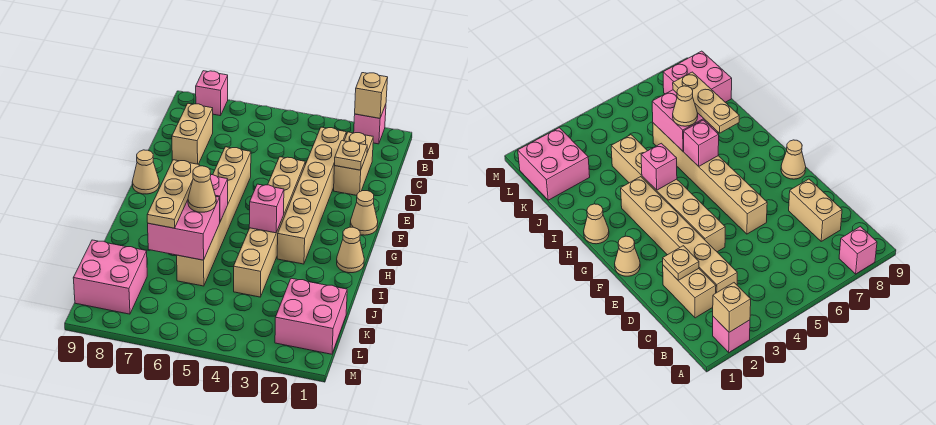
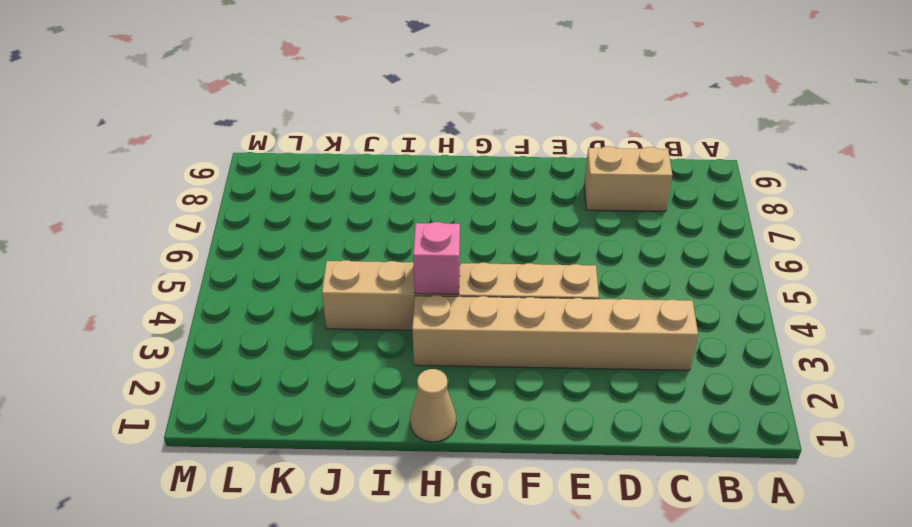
none -> pink 1x1 brick [354,104,386,144]
none -> pink 1x1 brick [196,71,228,116]
none -> tan 1x2 brick [334,132,373,195]

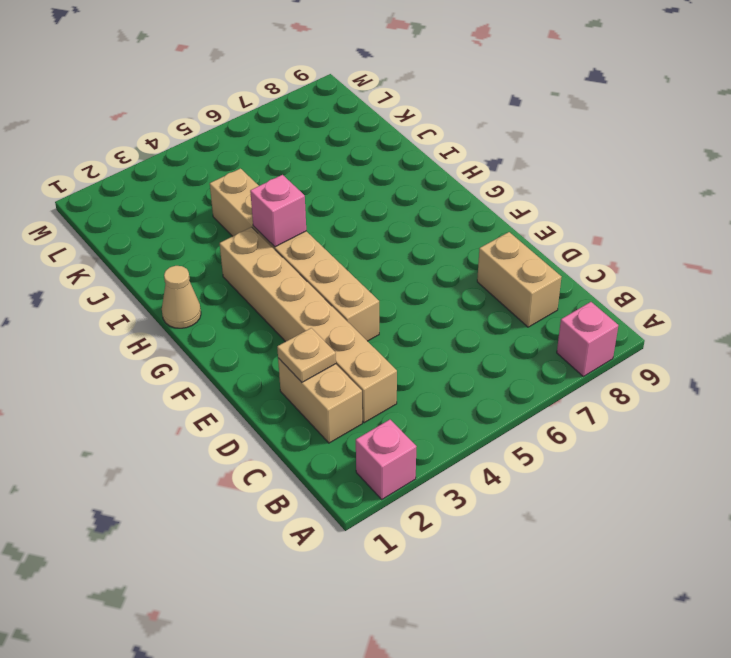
none -> tan 1x6 brick [177,147,251,286]
none -> tan 1x1 cone [350,191,378,235]
none -> tan 1x1 cone [132,150,159,194]

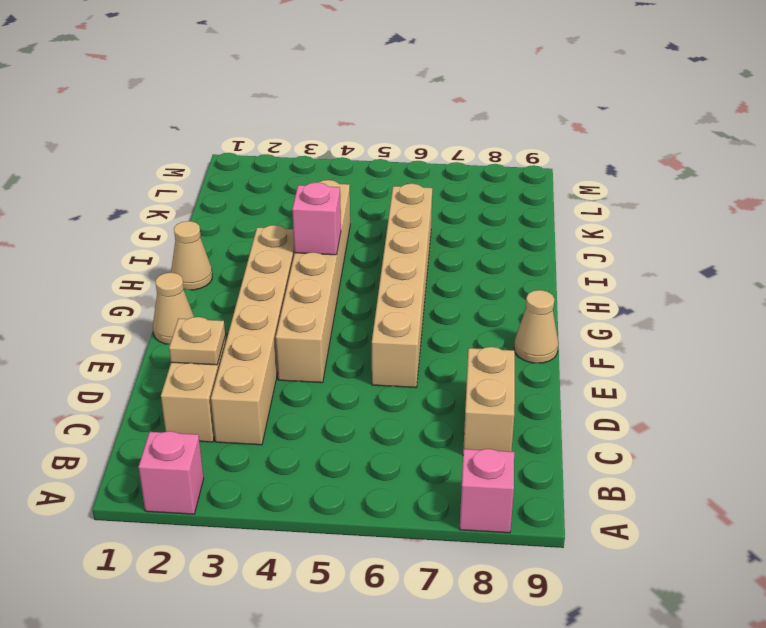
none -> pink 2x2 brick [275,278,347,354]
none -> pink 2x2 brick [73,240,147,314]
none -> tan 1x1 brick [355,73,388,118]

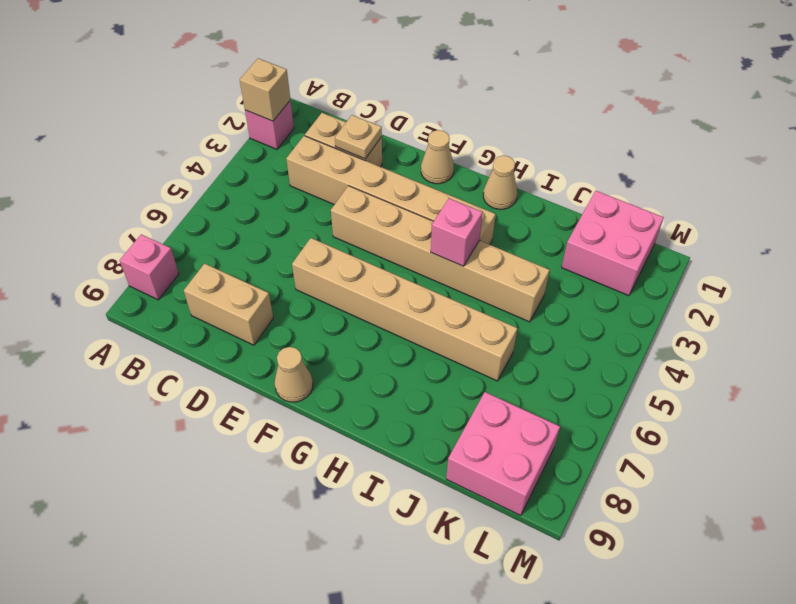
none -> pink 1x1 brick [210,175,228,221]
none -> pink 2x2 brick [148,197,220,260]
none -> tan 1x3 plate [147,160,200,228]

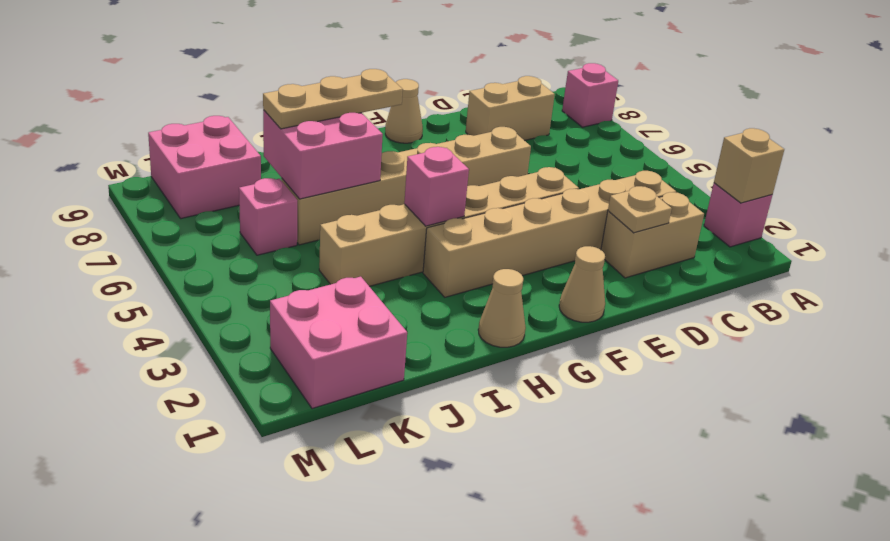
pink 1x1 brick [239,178,297,255] -> pink 1x1 brick moved to [210,175,228,221]
none -> tan 1x1 cone [188,166,216,212]

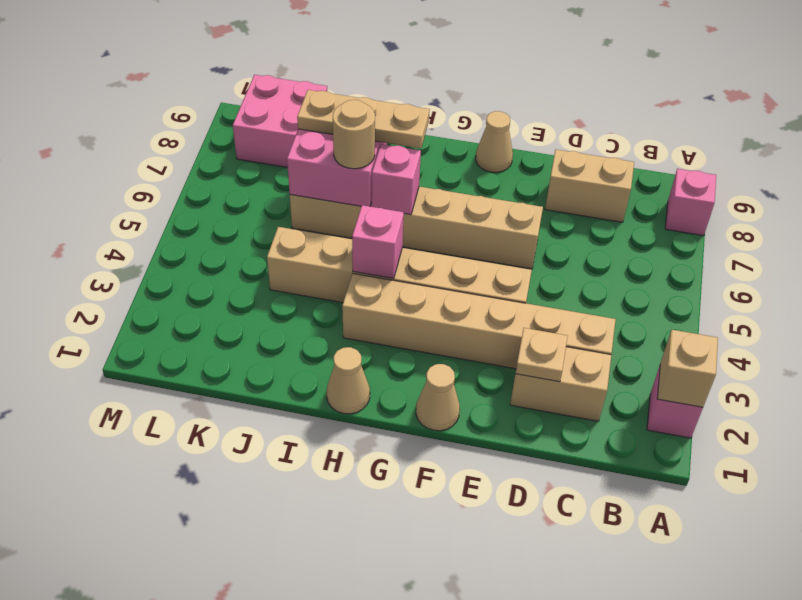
tan 1x1 round brick [333,100,375,169] -> tan 1x1 cone [188,166,216,212]
none -> pink 2x2 brick [275,278,347,354]

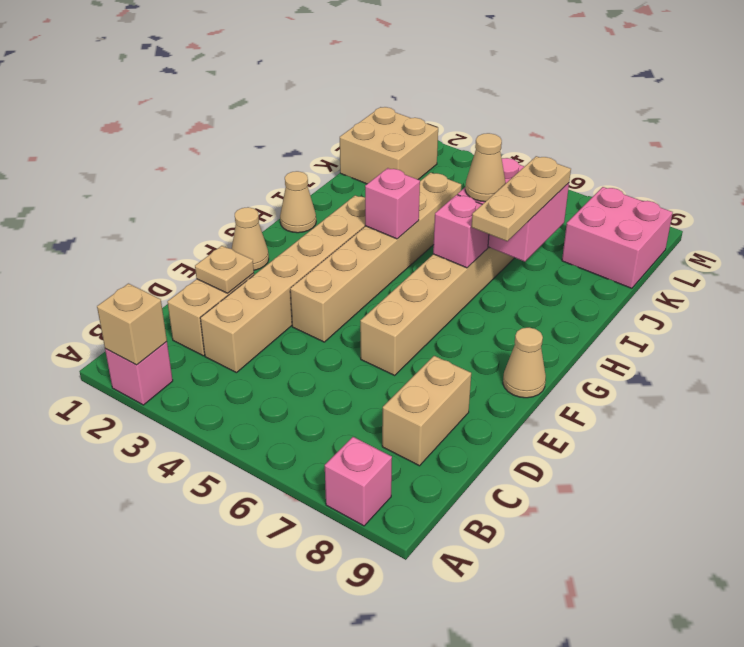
tan 2x2 brick [340,107,438,184] -> pink 2x2 brick [275,278,347,354]

